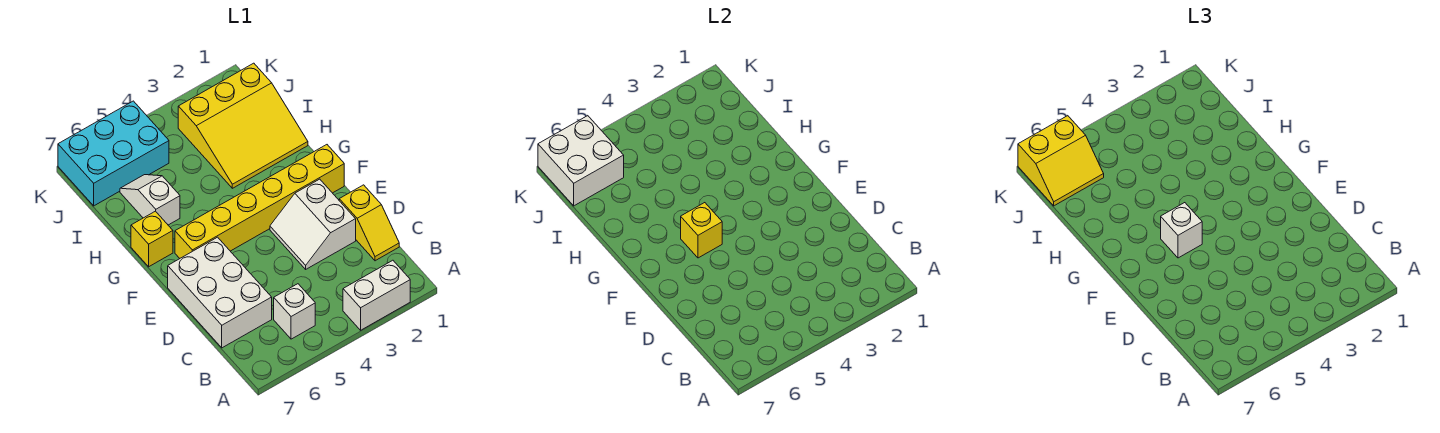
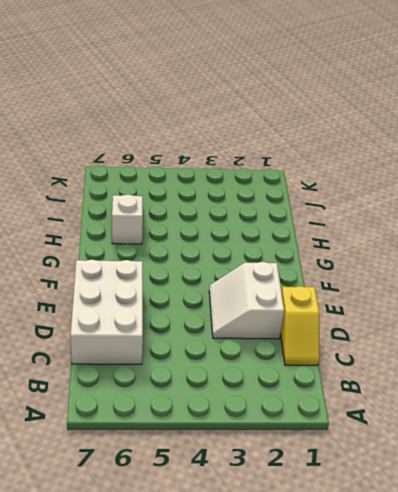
none -> white 1x2 brick [343,260,410,330]
none -> white 1x1 brick [274,284,315,339]
none -> yellow 1x6 brick [175,145,344,258]

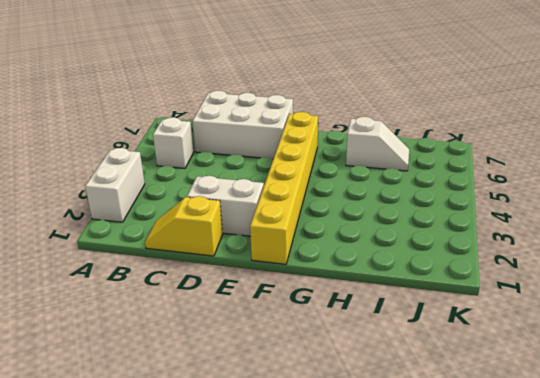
none -> yellow 1x1 brick [131,211,173,267]
none -> yellow 3x3 slope [178,63,308,188]
none -> cyan 2x3 brick [58,101,169,206]

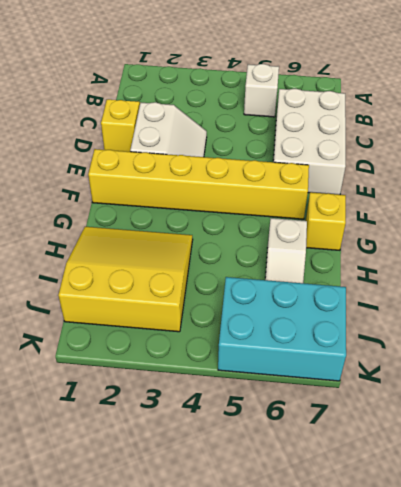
none -> white 1x2 brick [343,260,410,330]
none -> yellow 1x1 brick [681,203,722,258]
none -> white 2x2 brick [538,116,624,206]

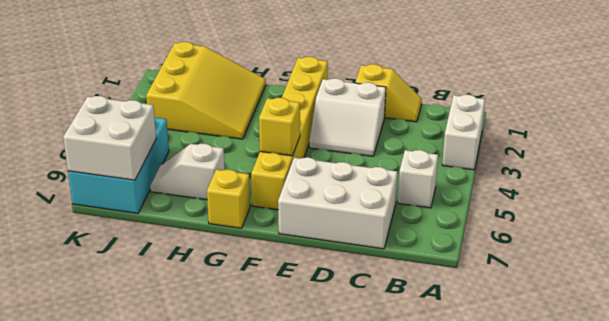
none -> white 1x1 brick [1161,203,1202,258]
none -> yellow 2x2 slope [1018,116,1104,206]

